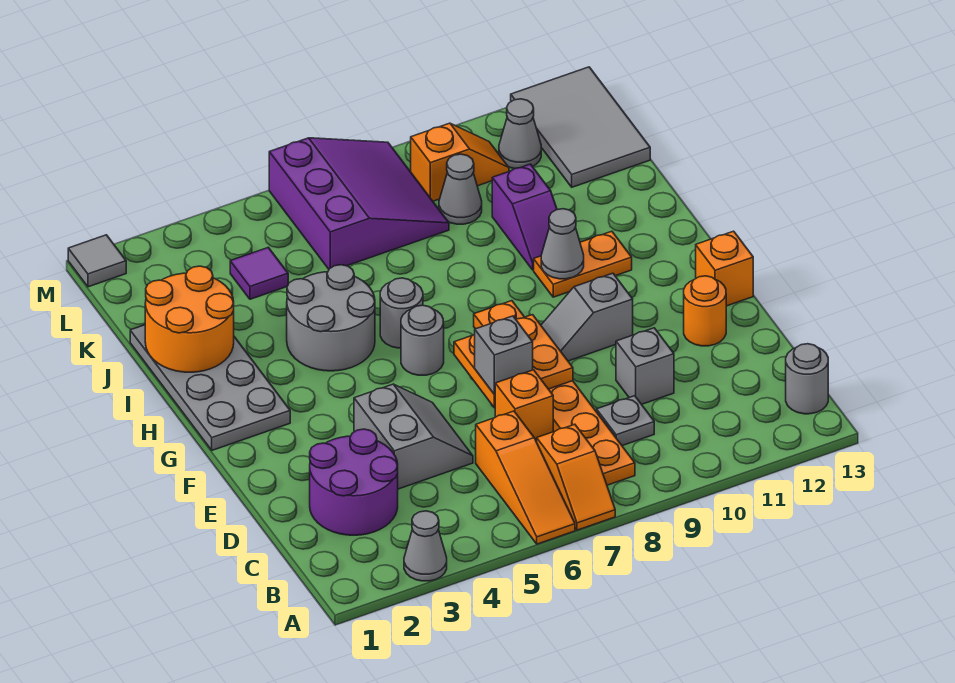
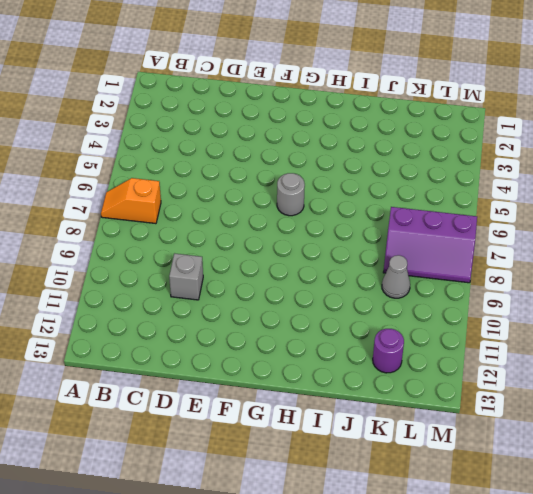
purple 2x3 slope [383,207,477,283] -> purple 3x3 slope [269,138,449,269]
purple 1x1 round brick [373,329,404,373] -> grey 2x3 tile [511,67,650,187]
none -> grey 1x1 cone [404,511,447,581]
none -> orange 1x3 slope [476,411,575,544]
none -> orange 1x6 plate [474,301,635,485]
none -> grey 1x1 round brick [786,344,828,414]

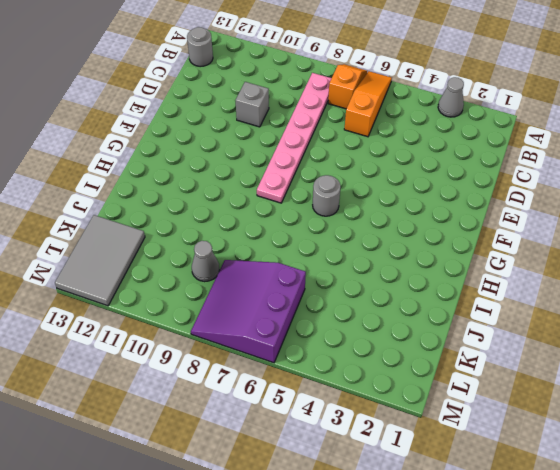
pink 1x6 plate [257,73,332,203] -> orange 1x6 plate [474,301,635,485]
none -> purple 2x2 round brick [310,429,398,535]
none -> grey 1x1 plate [597,396,654,446]
none -> grey 2x2 slope [354,384,473,489]
none -> orange 1x1 brick [495,370,553,441]

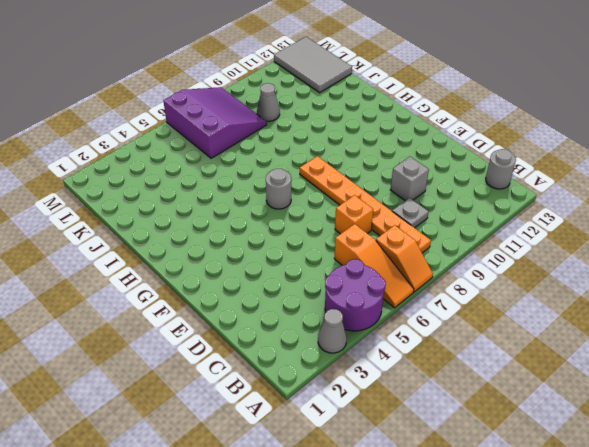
purple 2x2 round brick [325,259,386,331] -> purple 2x2 round brick moved to [310,429,398,535]
none -> grey 2x2 slope [354,384,473,489]
none -> orange 1x1 round brick [684,276,726,346]
none -> grey 1x2 slope [541,273,633,361]
none -> orange 1x1 brick [696,231,753,306]

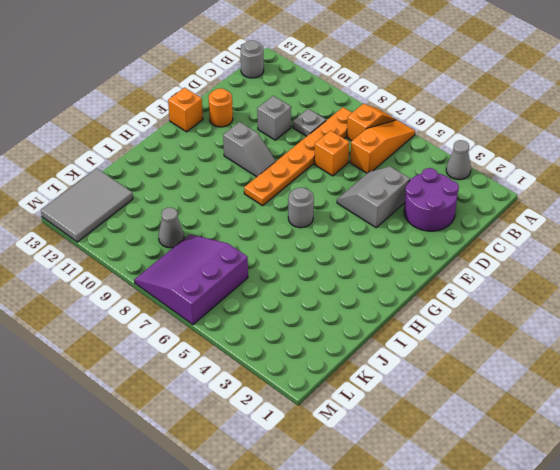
none -> grey 2x4 plate [130,325,290,450]
none -> grey 2x2 round brick [287,265,375,371]
none -> grey 1x1 round brick [380,278,423,348]
none -> orange 1x2 plate [534,231,632,297]

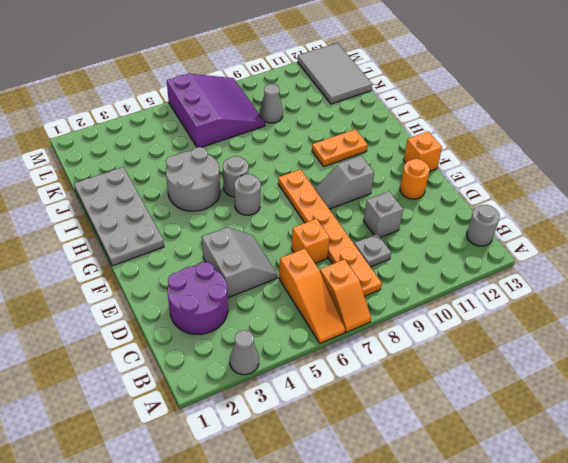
none -> purple 1x2 slope [492,164,557,270]
none -> purple 1x1 tile [230,247,288,299]
none -> orange 1x2 slope [411,123,509,201]
none -> grey 1x1 cone [499,99,541,169]

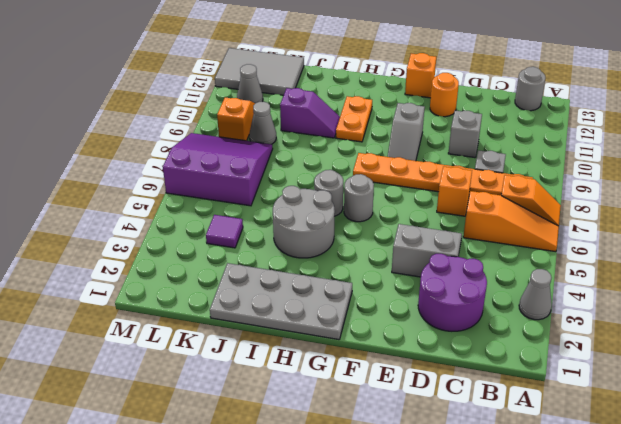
none -> grey 1x1 tile [68,235,126,287]
none -> orange 2x2 plate [454,315,573,408]
none -> grey 1x1 cone [541,209,584,279]
none -> orange 2x2 round brick [145,266,234,372]

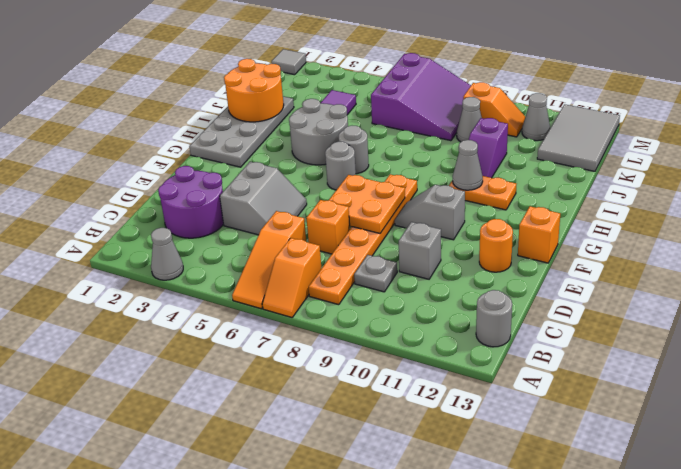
none -> grey 1x1 brick [475,316,533,394]

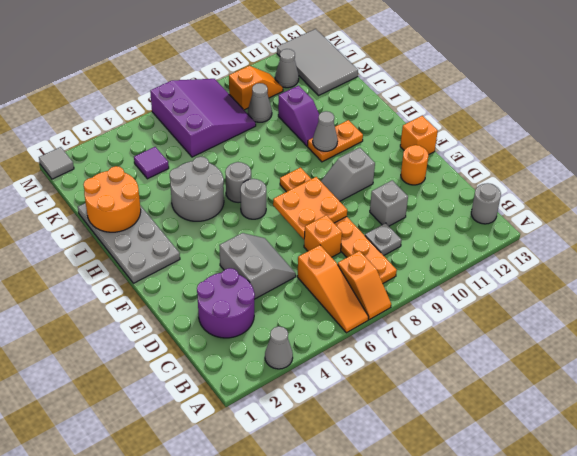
none -> grey 1x1 brick [475,316,533,394]

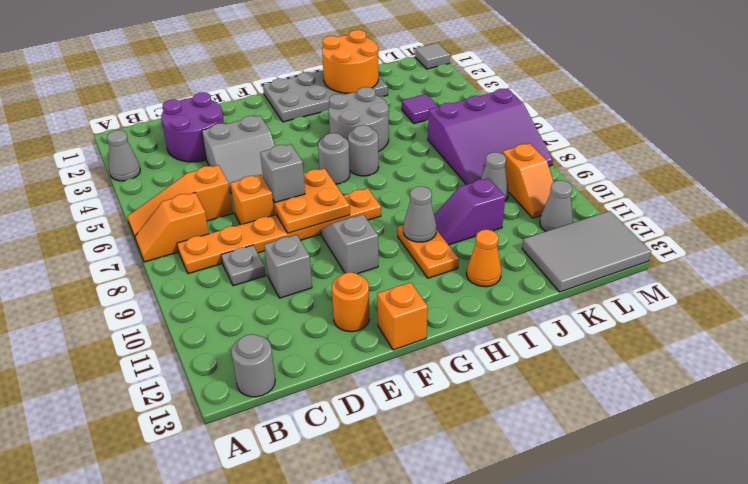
orange 1x1 cone [467,230,501,287] -> none

